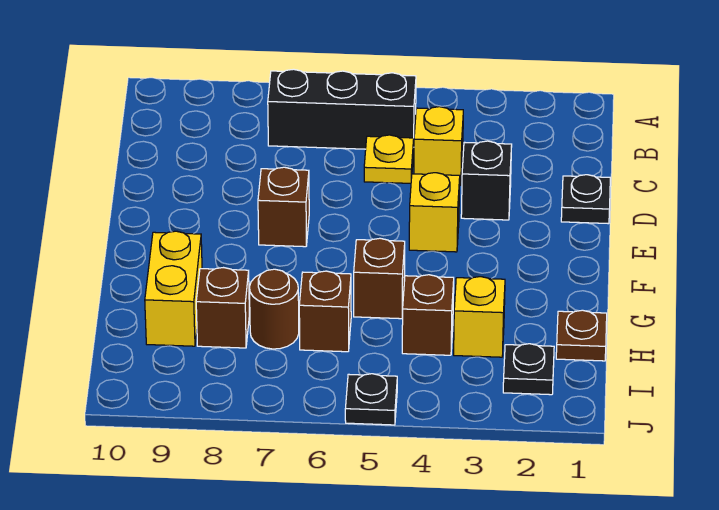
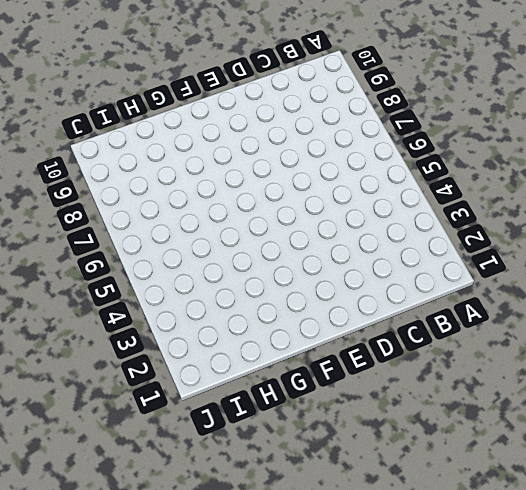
none -> black 1x3 brick [268,69,416,149]
none -> yellow 1x1 brick [414,107,463,185]
none -> yellow 1x1 plate [364,135,414,183]

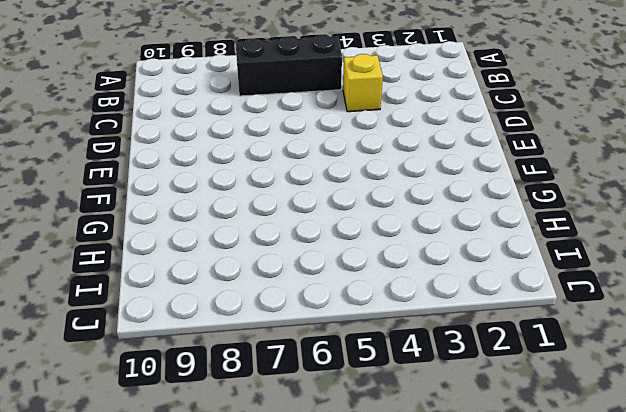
none -> yellow 1x1 plate [364,135,414,183]
none -> black 1x1 plate [561,175,610,224]
none -> black 1x1 brick [461,141,512,220]

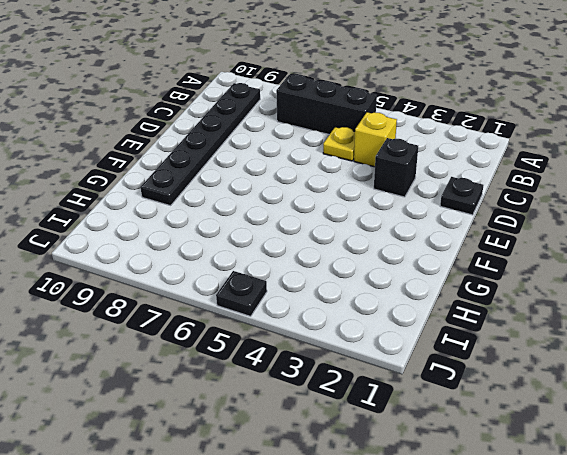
black 1x6 plate [141,83,260,206] -> yellow 1x2 brick [145,231,202,346]
none -> yellow 1x1 brick [409,173,460,252]
none -> brown 1x1 brick [258,167,309,247]
none -> brown 1x1 brick [354,238,405,319]

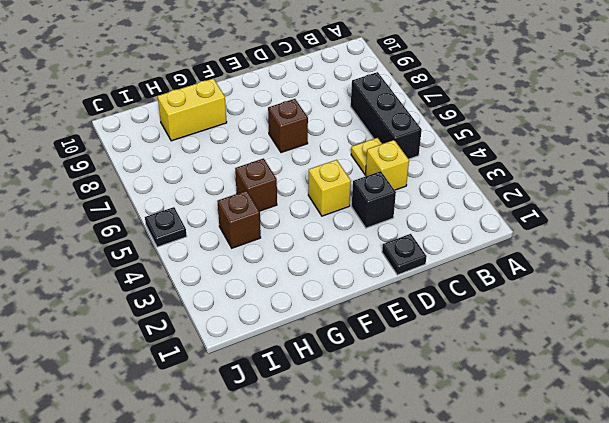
none -> brown 1x1 plate [556,310,607,361]
none -> yellow 1x1 brick [454,277,505,357]
none -> brown 1x1 brick [299,271,351,352]

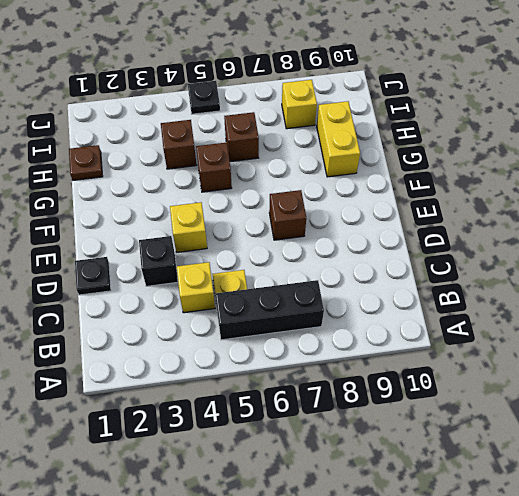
yellow 1x1 brick [282,80,317,129] -> yellow 1x1 brick moved to [454,277,505,357]
none -> brown 1x1 round brick [249,269,299,349]
none -> brown 1x1 brick [196,268,249,348]
none -> black 1x1 plate [503,344,554,395]

